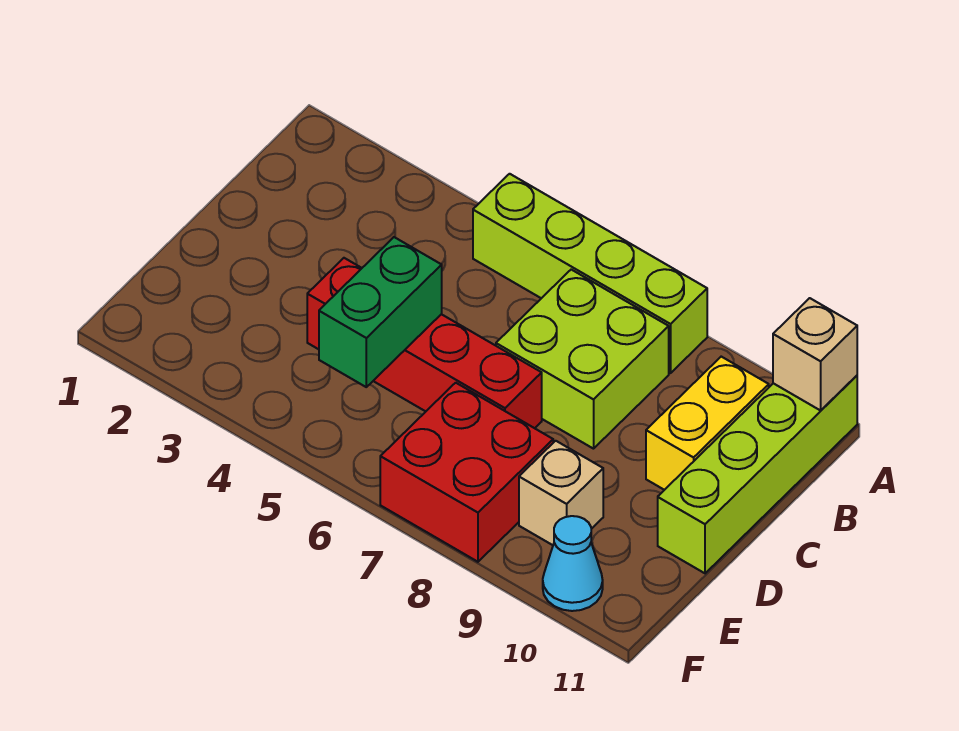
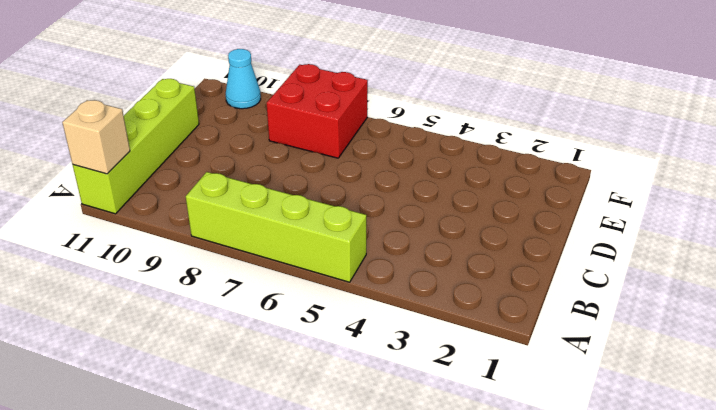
none -> lime 2x2 brick [496,270,669,449]
none -> yellow 1x2 brick [646,357,769,490]

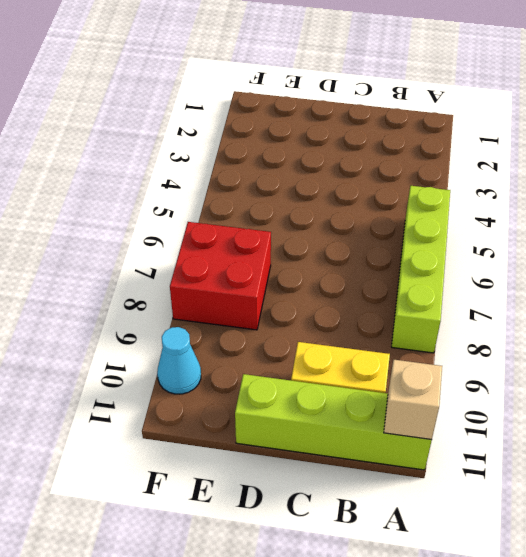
none -> lime 2x2 brick [496,270,669,449]
none -> red 1x4 brick [307,258,542,428]

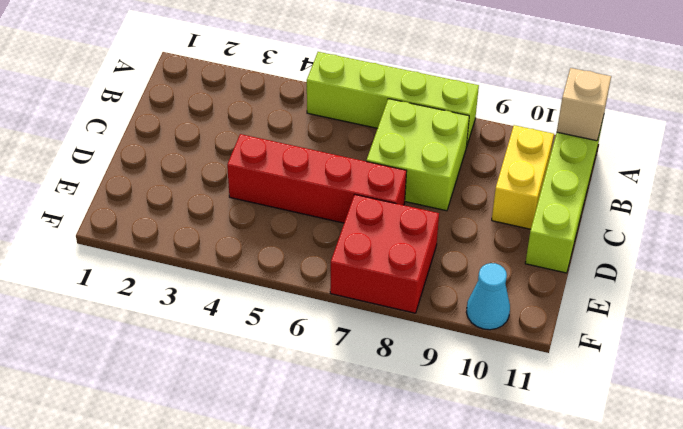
none -> tan 1x1 brick [519,441,603,545]
none -> green 1x2 brick [319,237,442,387]

